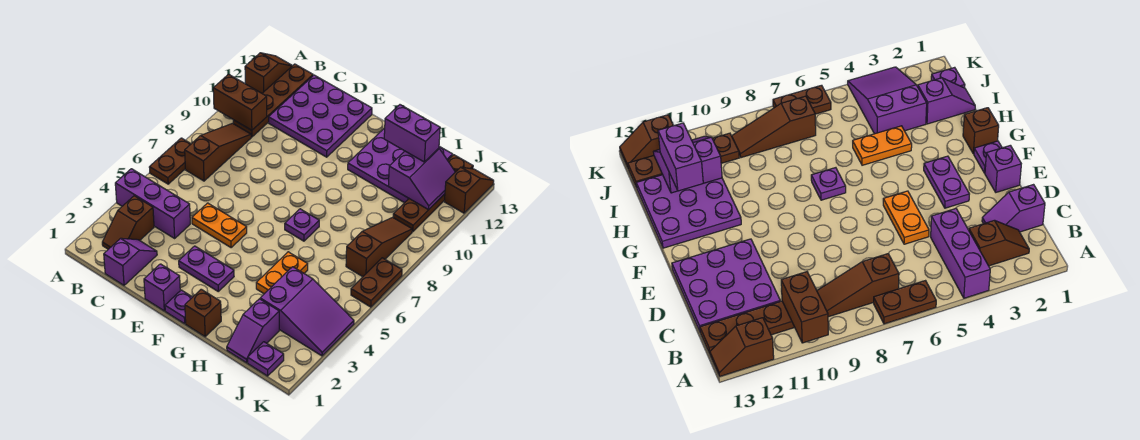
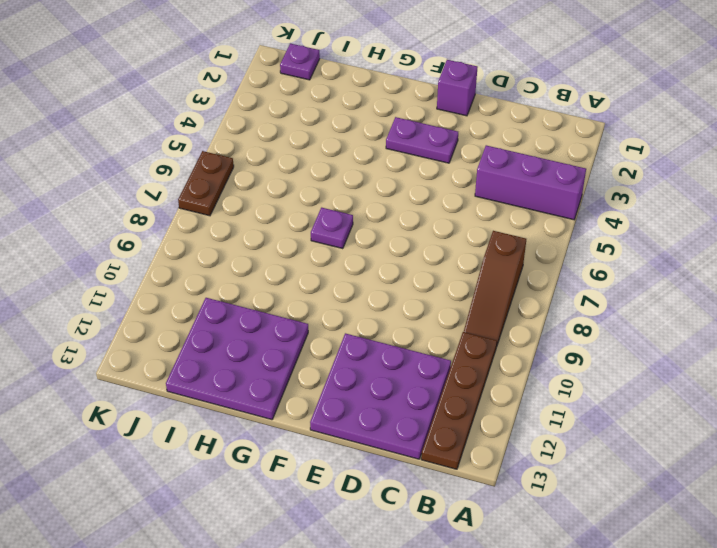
none -> brown 1x2 plate [149,138,191,184]
none -> brown 1x2 slope [245,53,292,93]
none -> brown 1x2 slope [102,196,154,249]

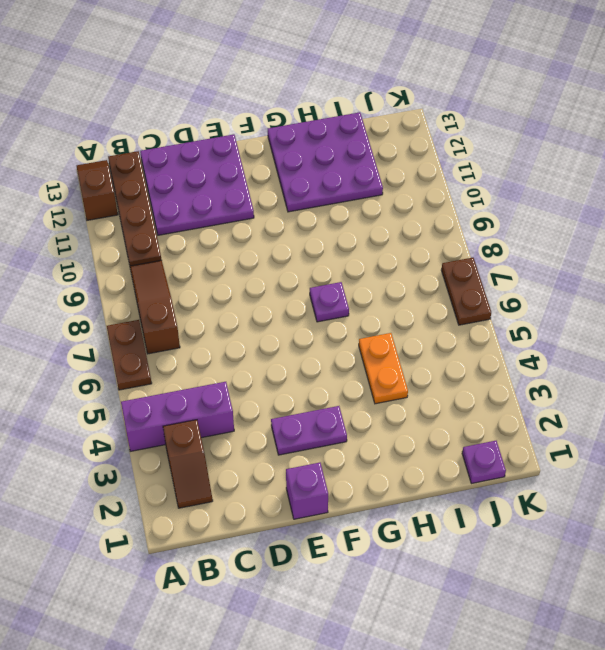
none -> purple 1x2 slope [104,238,157,285]
none -> orange 1x2 plate [192,203,247,247]
none -> purple 1x1 plate [165,290,192,324]

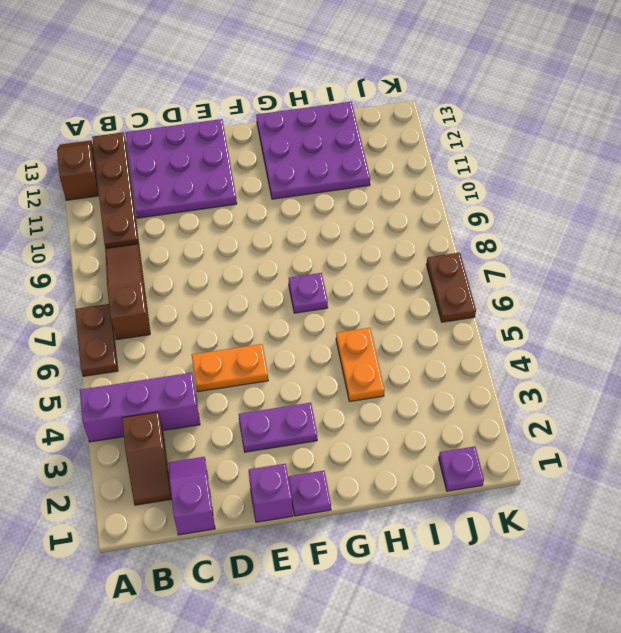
none -> brown 1x1 brick [185,289,221,337]
none -> purple 1x2 slope [227,299,279,363]
none -> purple 2x3 slope [260,267,354,356]

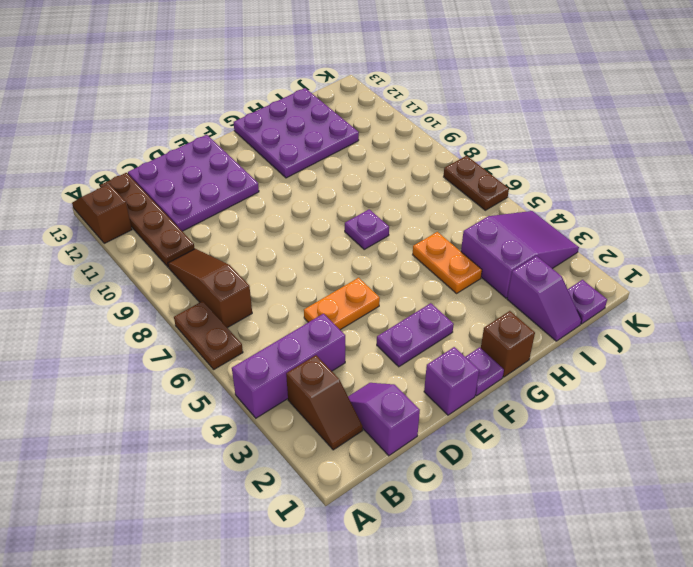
none -> brown 1x3 slope [346,217,412,277]
none -> brown 1x4 plate [393,155,473,232]
none -> brown 1x2 slope [444,167,494,213]

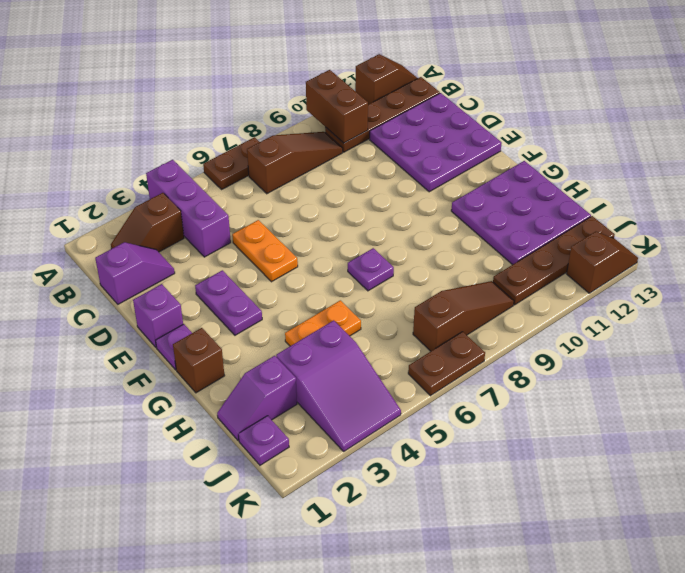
none -> purple 2x2 slope [388,148,455,210]
none -> purple 1x2 brick [384,105,440,162]

